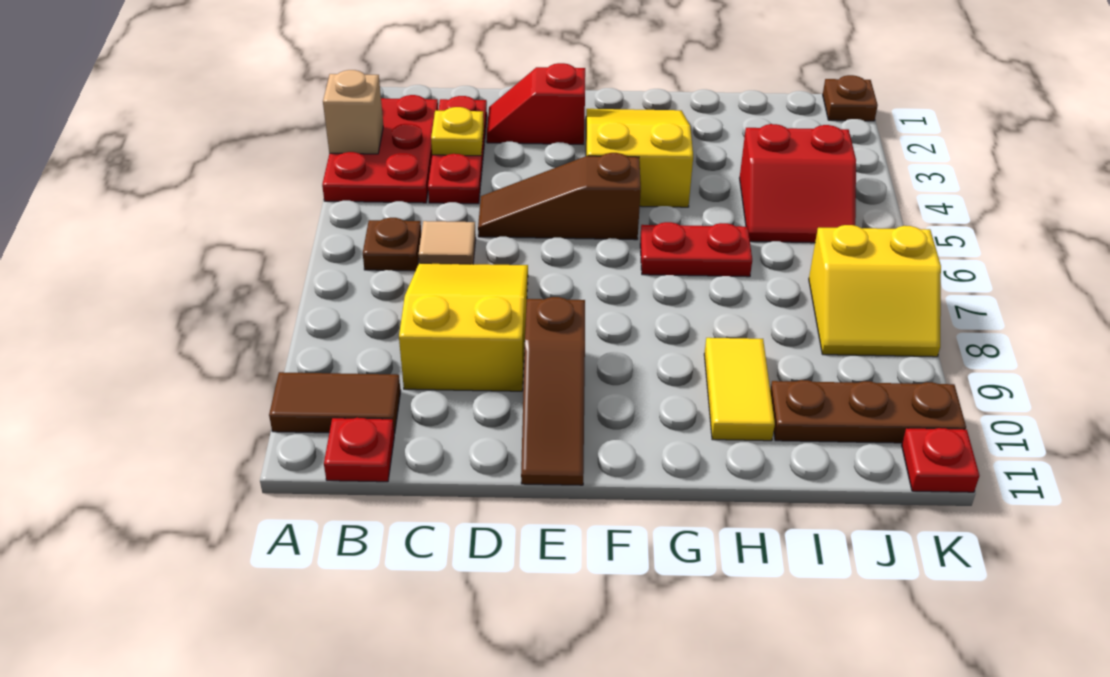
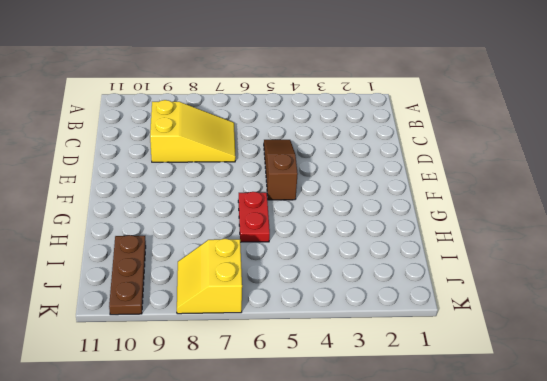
none -> red 2x3 plate [322,95,438,203]
none -> brown 1x2 tile [269,372,401,434]
none -> brown 1x1 plate [363,218,421,271]

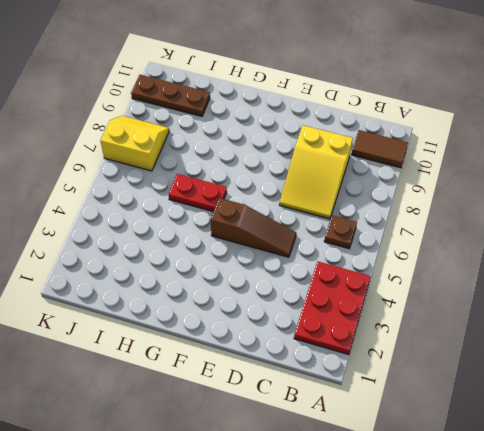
none -> red 1x1 plate [324,418,394,482]
none -> red 1x3 plate [428,96,487,204]
none -> tan 1x1 tile [419,221,476,264]

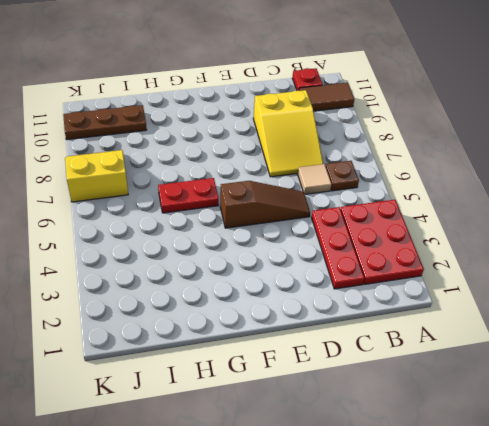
none -> red 1x2 slope [487,63,585,144]
none -> brown 1x3 slope [521,297,585,485]
none -> yellow 2x3 slope [586,109,693,207]

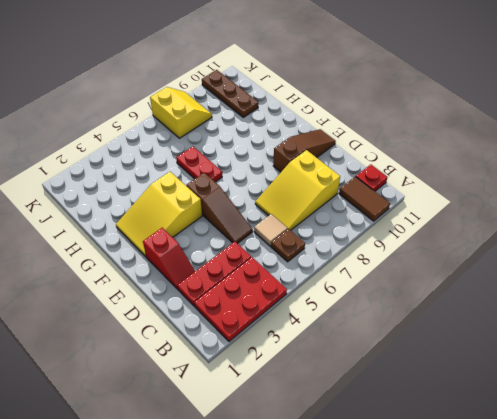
none -> yellow 1x2 tile [704,338,775,441]
none -> red 2x2 slope [740,124,856,243]
none -> brown 1x1 plate [823,75,878,121]

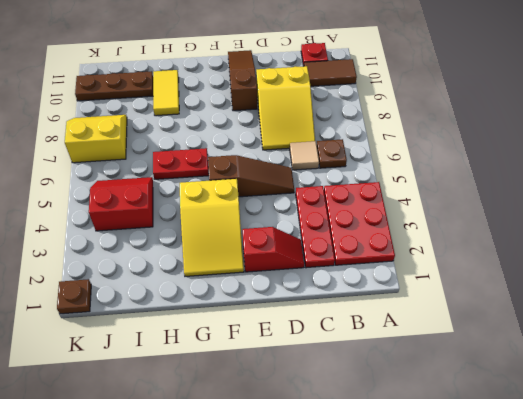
none -> red 1x1 plate [902,428,979,492]
none -> tan 1x1 brick [323,70,383,154]
none -> yellow 1x1 plate [431,107,484,156]

